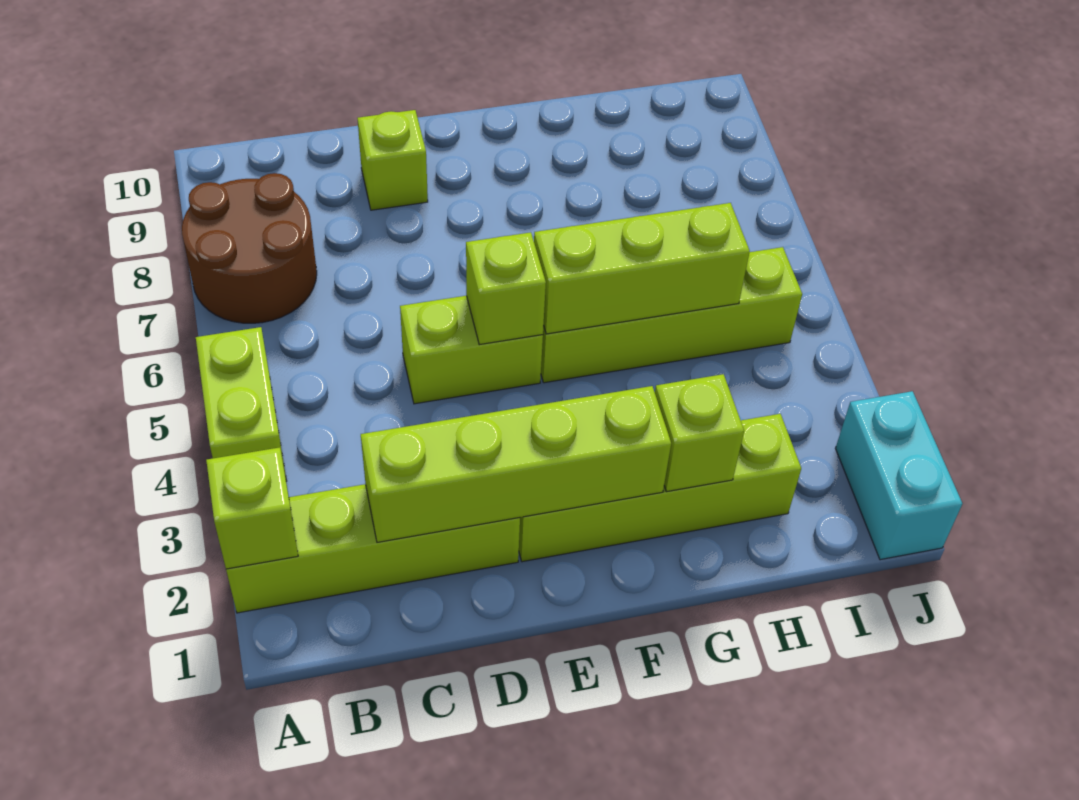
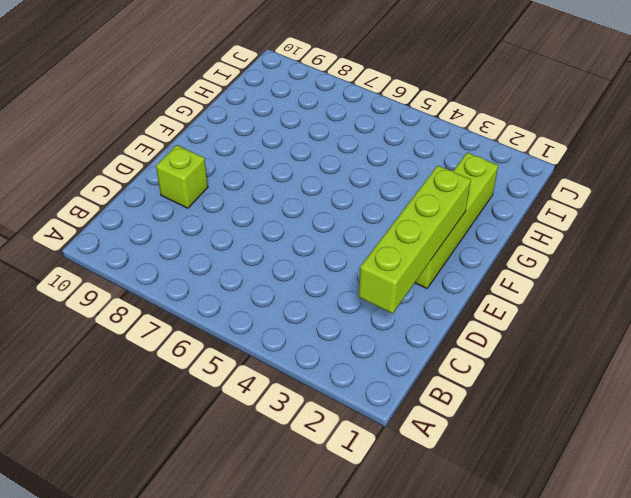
none -> lime 1x4 brick [226,484,520,613]
none -> lime 1x2 brick [196,327,287,481]
none -> brown 2x2 round brick [182,173,317,323]

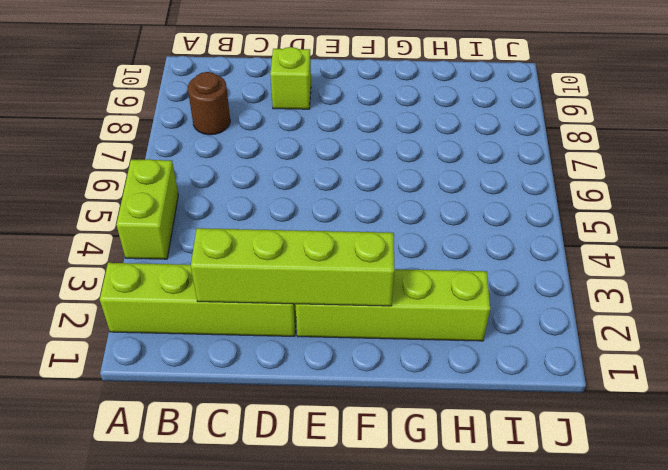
brown 1x1 round brick [188,72,230,135] -> brown 2x2 round brick [182,173,317,323]
none -> lime 1x2 brick [400,296,543,404]
none -> lime 1x4 brick [541,247,802,383]
none -> cyan 1x2 brick [835,391,962,560]

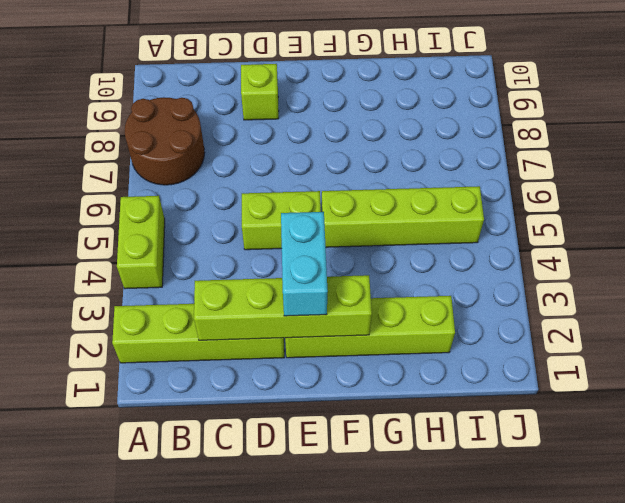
cyan 1x2 brick [281,212,328,316] -> cyan 1x2 brick moved to [835,391,962,560]
none -> lime 1x1 brick [206,447,298,569]
none -> lime 1x1 brick [466,232,546,345]
none -> lime 1x3 brick [534,203,750,334]

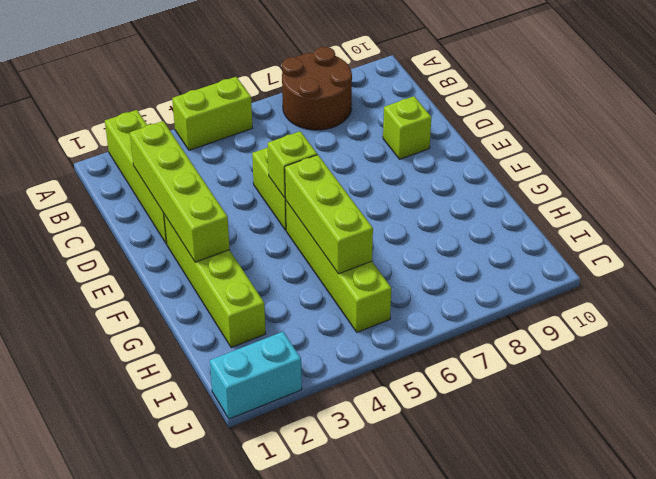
none -> lime 1x1 brick [206,447,298,569]
none -> lime 1x1 brick [655,374,744,492]

